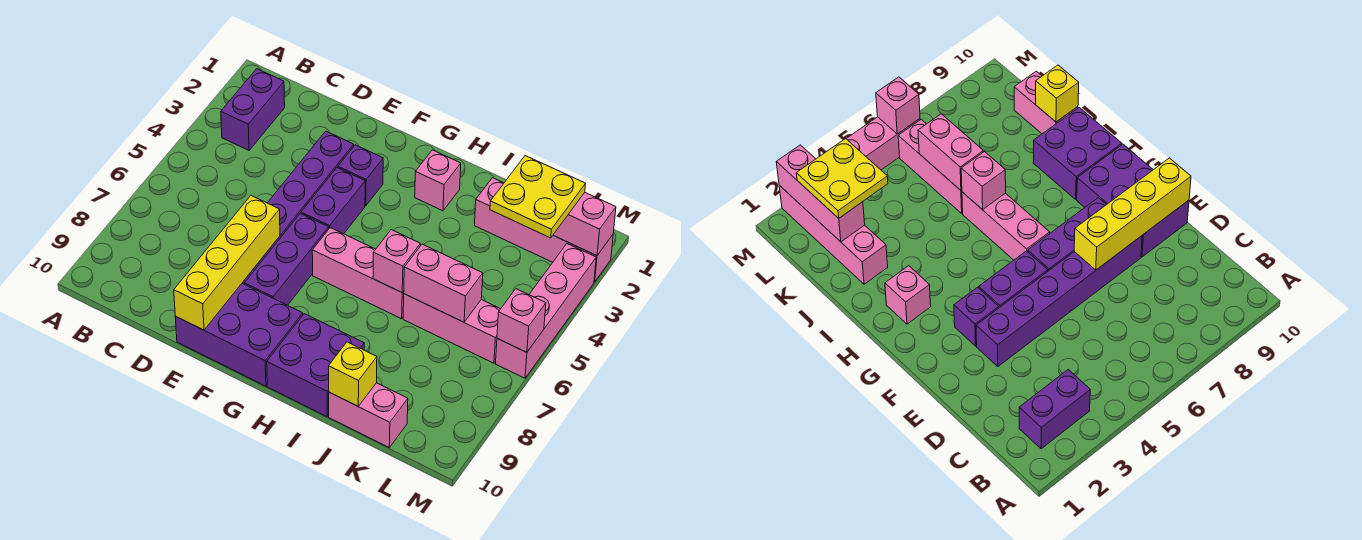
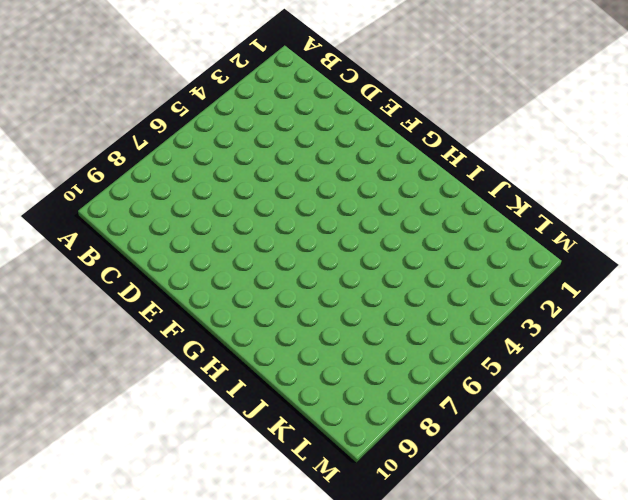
none -> purple 1x2 brick [221,69,285,150]
none -> purple 1x6 brick [242,131,354,284]
none -> purple 2x3 brick [175,283,303,386]

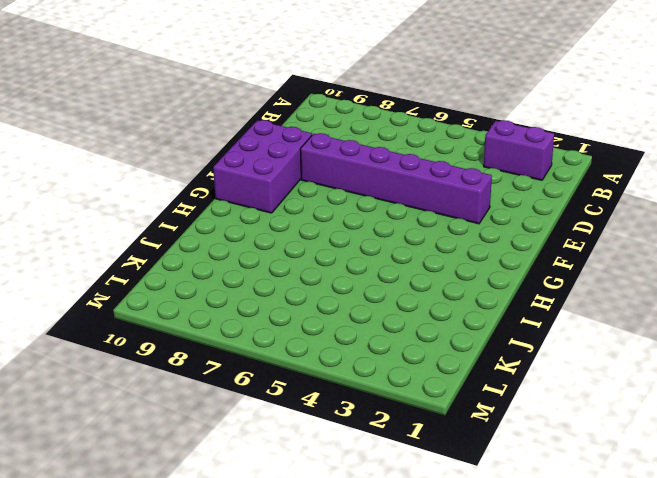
none -> purple 1x1 brick [338,145,383,206]
none -> purple 1x2 brick [301,168,365,234]
none -> purple 1x3 brick [244,213,329,305]

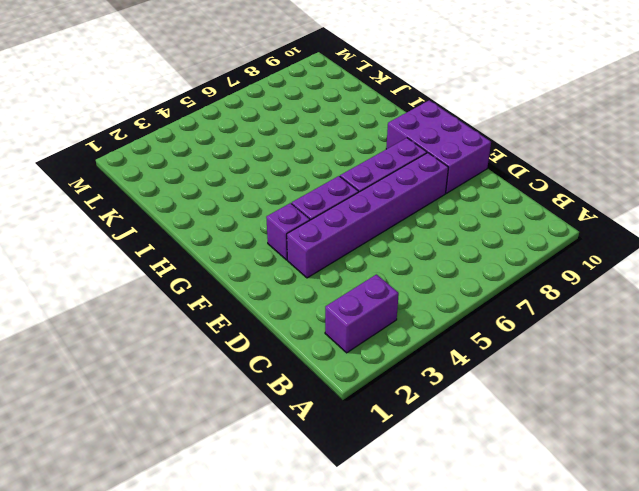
none -> pink 1x3 brick [312,228,404,319]
none -> pink 1x1 brick [415,150,461,211]
none -> purple 2x2 brick [267,314,364,417]

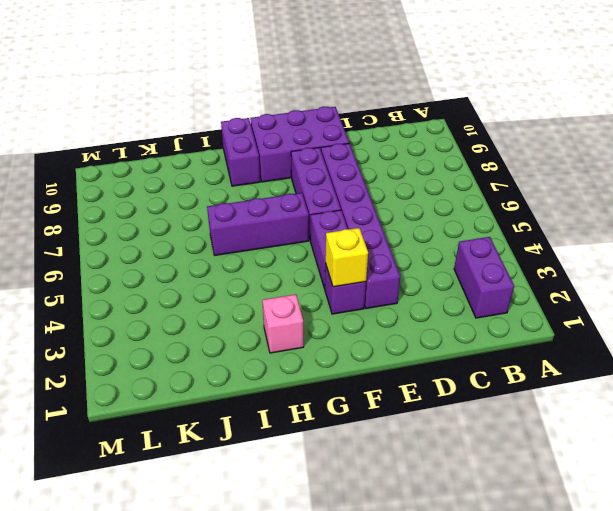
yellow 1x1 brick [325,228,368,287] -> yellow 1x1 brick moved to [329,342,377,406]
purple 1x3 brick [207,193,309,255] -> pink 1x3 brick [312,228,404,319]
purple 1x2 brick [221,118,260,186] -> purple 2x2 brick [267,314,364,417]
none -> pink 1x4 brick [474,178,613,282]
none -> pink 1x3 brick [403,294,500,363]
none -> pink 1x2 brick [329,383,408,447]

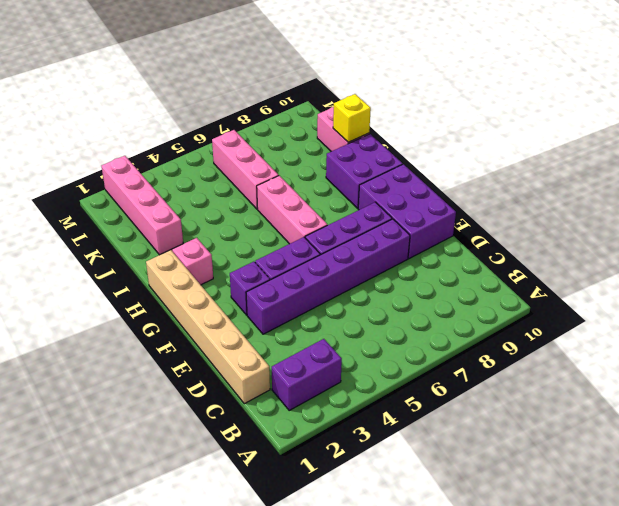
tan 1x6 brick [146,250,270,404] -> none
none -> pink 1x4 brick [496,244,596,378]
none -> yellow 1x4 brick [174,196,280,330]
none -> pink 1x1 brick [373,230,420,292]

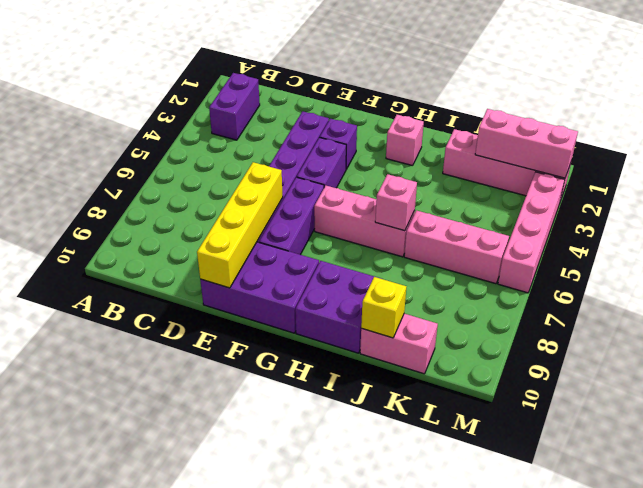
none -> pink 1x2 brick [404,244,483,322]
none -> pink 1x1 brick [497,289,546,352]
none -> yellow 2x2 plate [490,156,585,238]

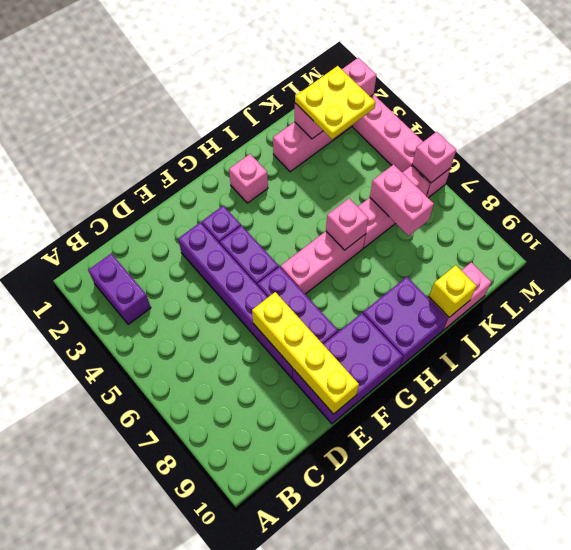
pink 1x2 brick [370,164,434,236] -> pink 1x2 brick turned to [404,244,483,322]

